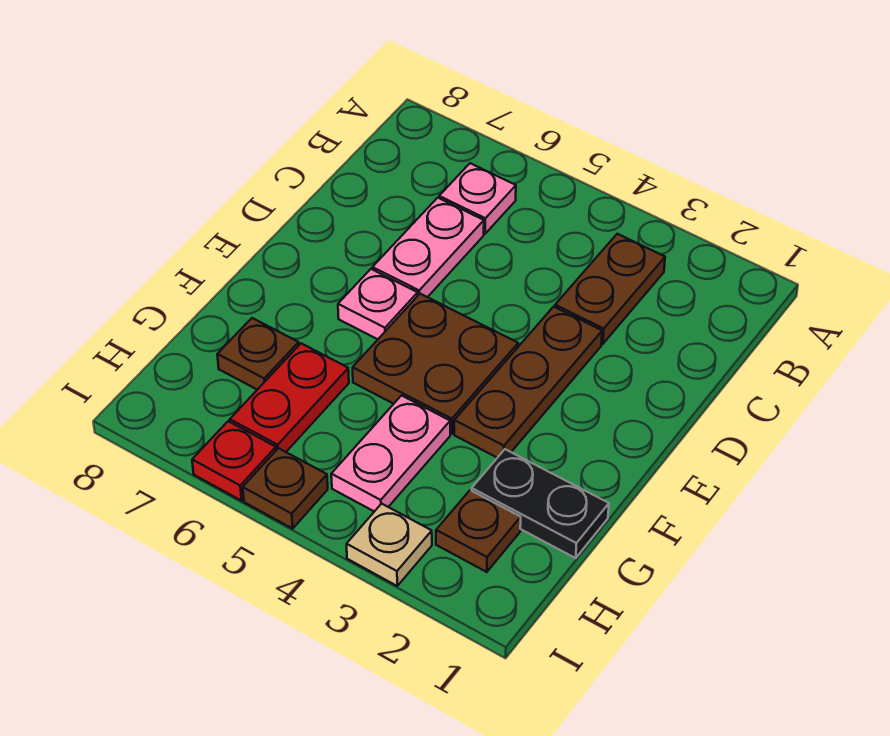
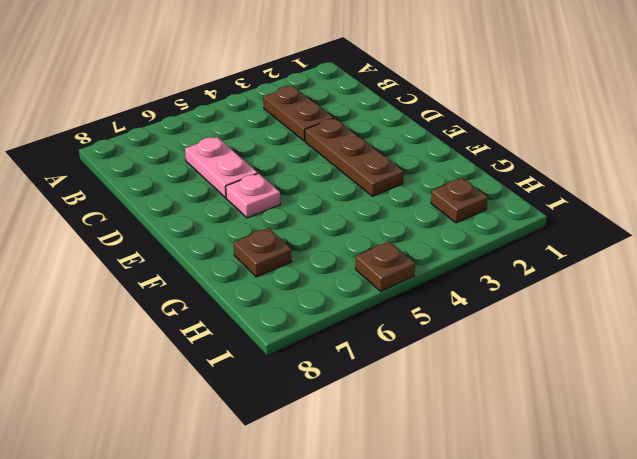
none -> pink 1x1 plate [439,163,516,234]
none -> brown 2x2 plate [353,294,518,434]
none -> black 1x2 plate [472,449,609,558]

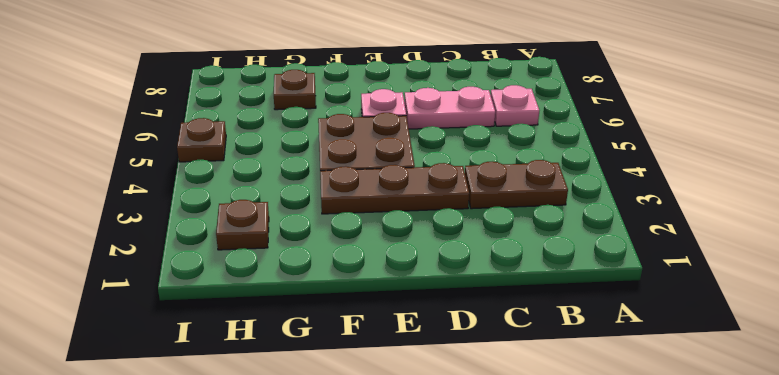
none -> black 1x2 plate [472,449,609,558]
none -> pink 1x2 plate [331,396,450,512]
none -> red 1x2 plate [230,343,349,452]

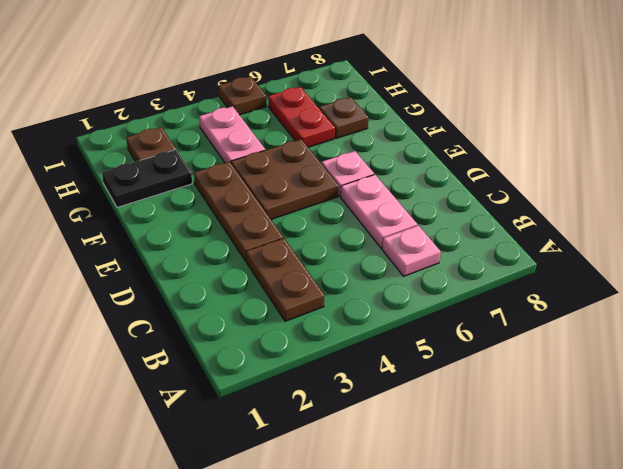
none -> tan 1x1 plate [347,504,432,586]
none -> red 1x1 plate [192,421,276,501]

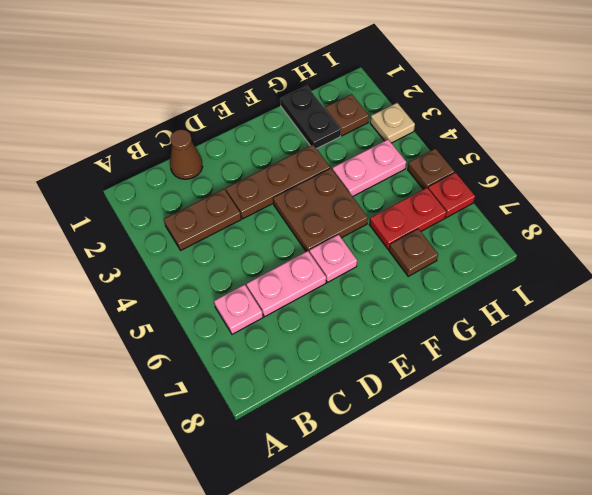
brown 1x1 cone [170,129,203,179] -> none

